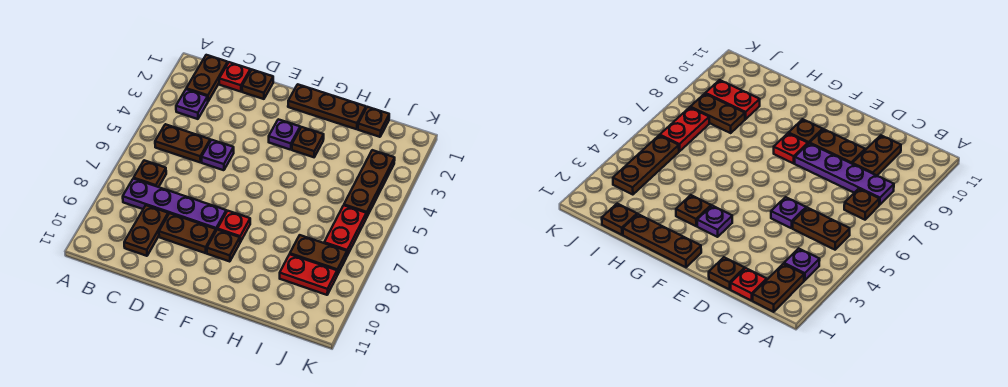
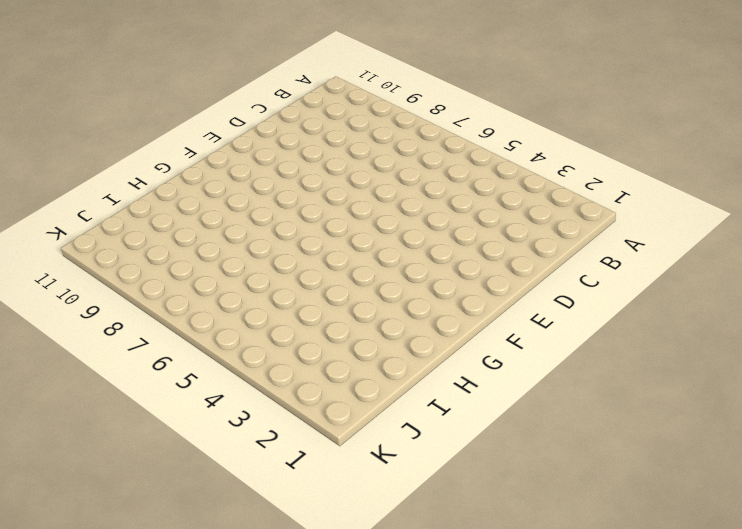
none -> brown 1x2 plate [186,55,228,101]
none -> purple 1x1 plate [176,89,208,119]
none -> brown 1x2 plate [155,124,210,163]

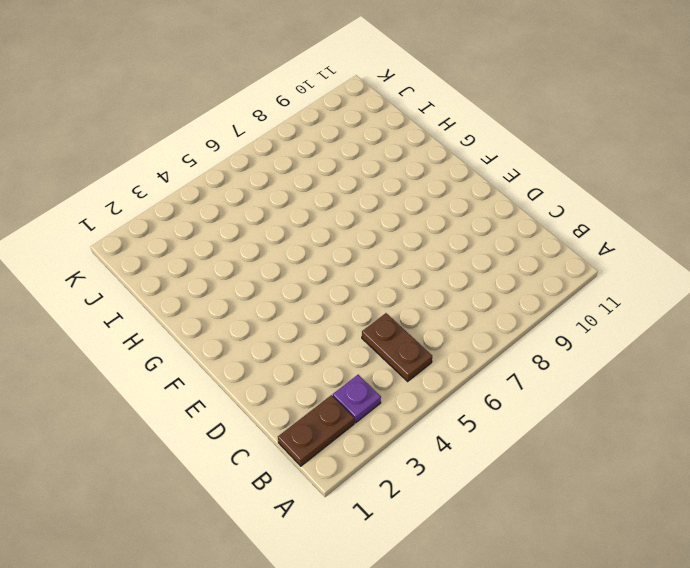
none -> brown 1x1 plate [134,160,166,187]
none -> purple 1x4 plate [123,179,226,230]
none -> red 1x1 plate [219,62,250,92]

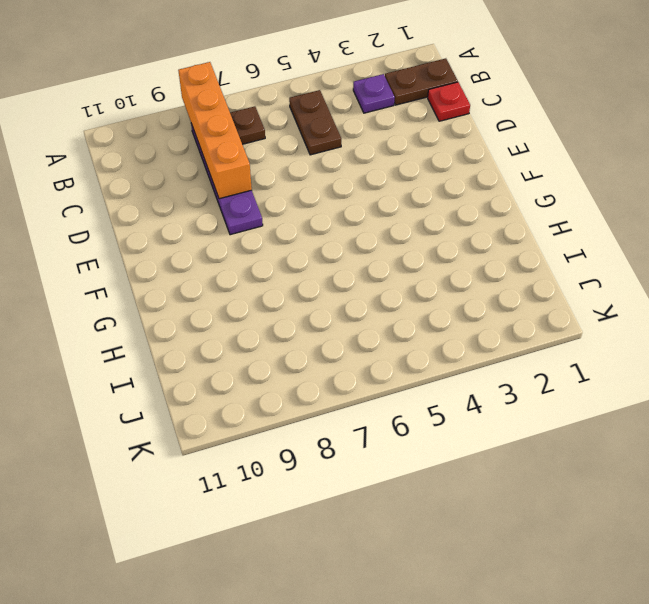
orange 1x4 brick [178,62,252,199] -> none
none -> brown 1x2 plate [124,205,168,256]
none -> brown 1x1 plate [242,70,273,99]
none -> purple 1x1 plate [202,140,234,170]

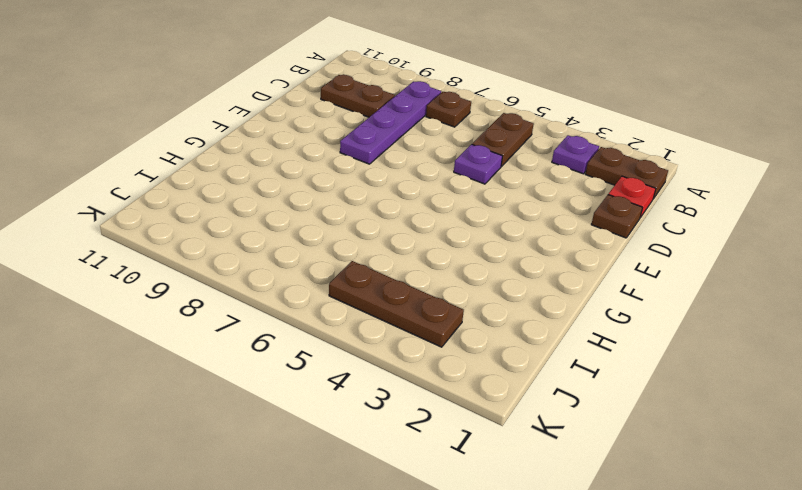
none -> brown 1x2 plate [159,213,216,253]
none -> brown 1x3 plate [288,84,366,129]
none -> purple 1x1 plate [269,119,300,150]

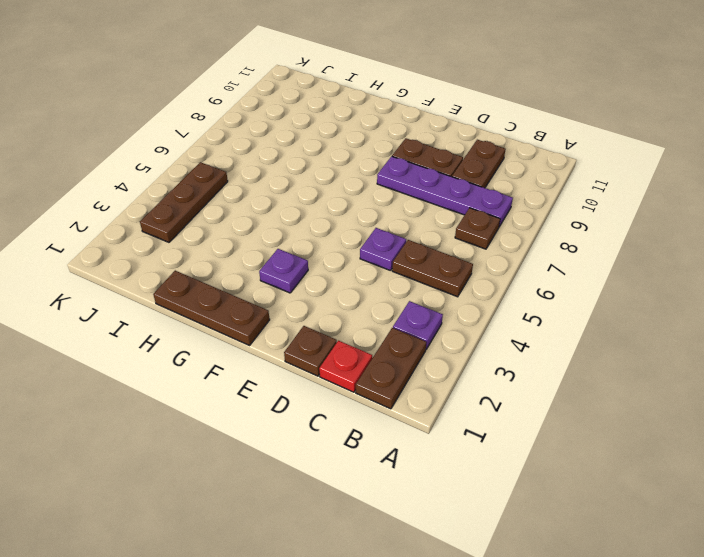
none -> red 1x1 plate [218,211,250,242]
none -> brown 1x1 plate [207,229,240,262]
none -> brown 1x1 plate [292,127,324,157]

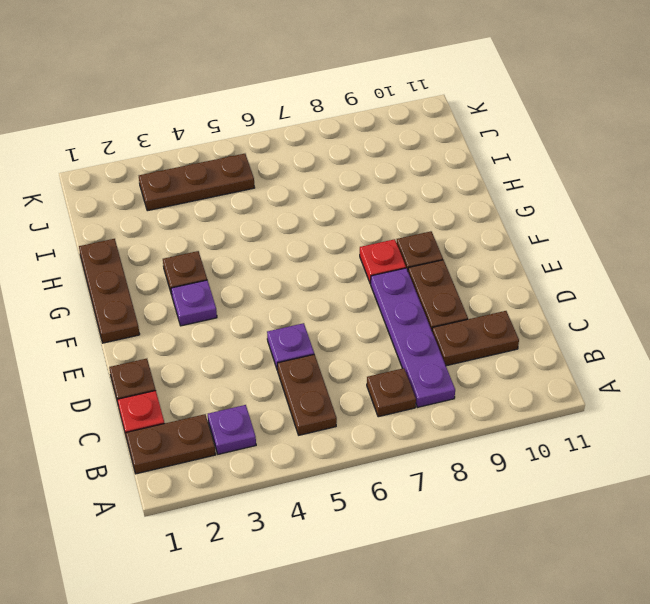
none -> brown 1x1 plate [358,107,389,137]
none -> brown 1x2 plate [290,235,347,275]
none -> red 1x2 plate [280,254,337,295]

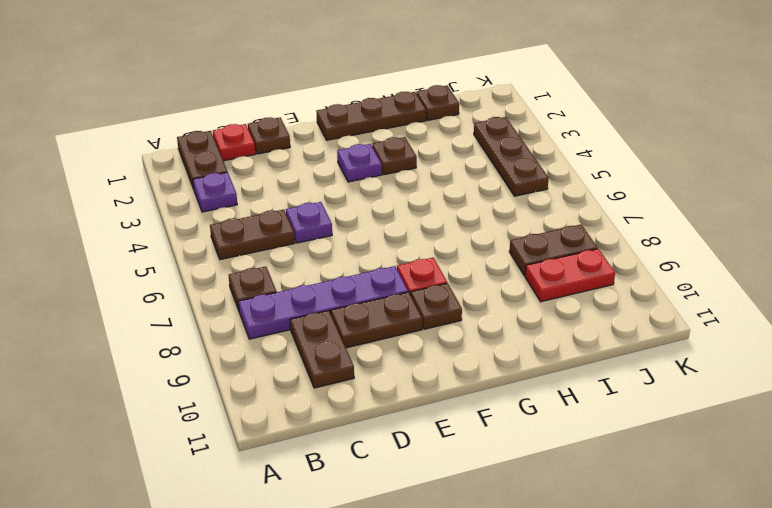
none -> red 1x2 plate [324,205,366,255]

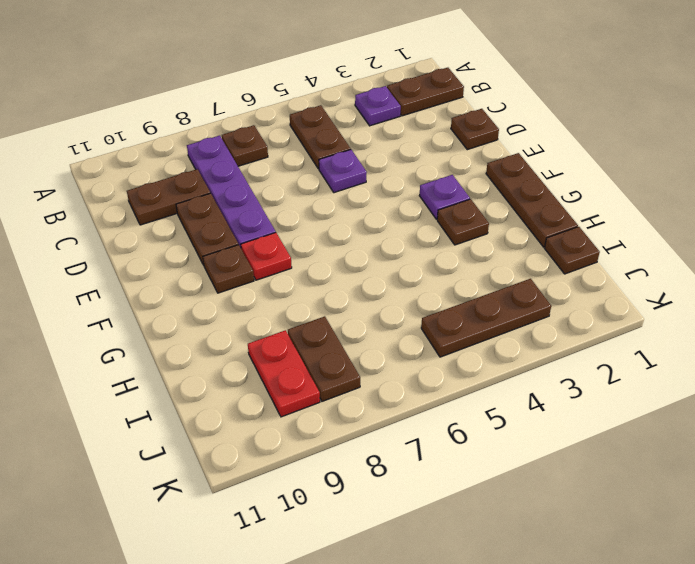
none -> red 1x1 plate [219,62,250,92]
none -> red 1x2 plate [324,205,366,255]

